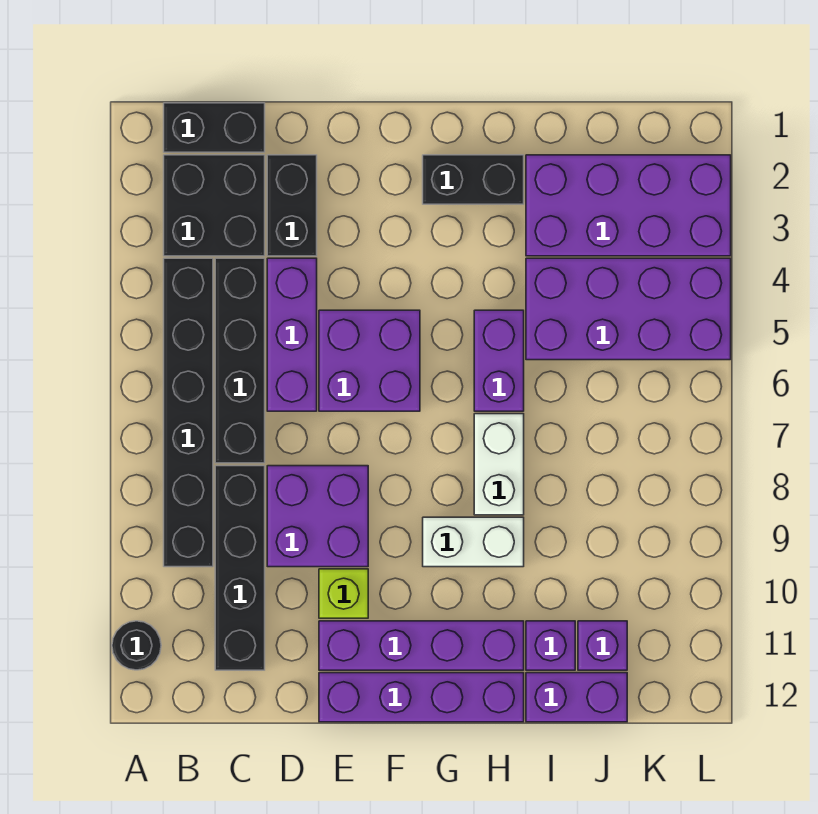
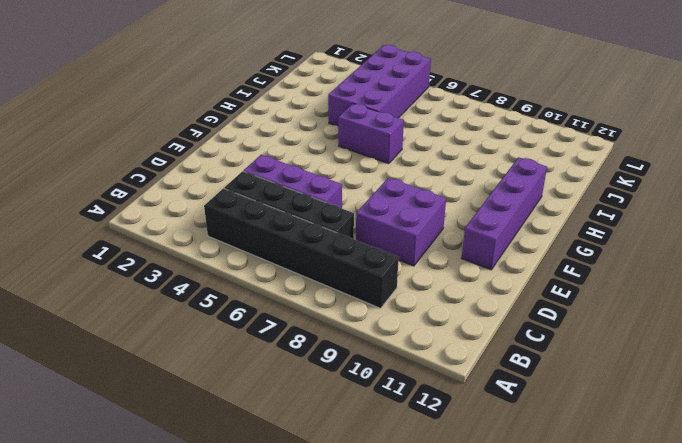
none -> black 1x1 round brick [112,621,161,670]
none -> black 1x2 brick [164,103,265,152]
none -> black 2x2 brick [164,155,265,256]

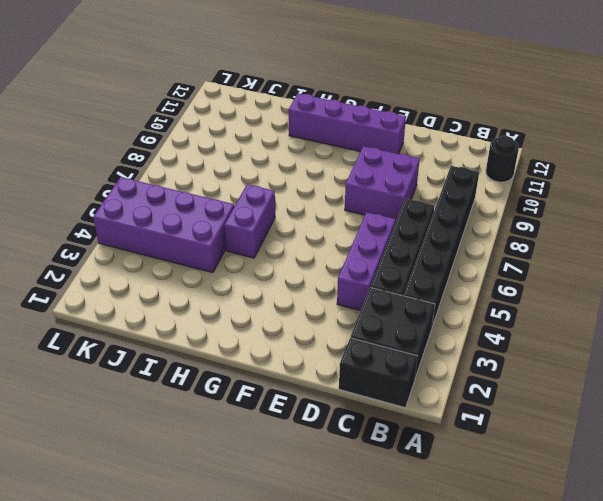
none -> black 1x4 brick [215,466,265,670]
none -> black 1x2 brick [267,155,317,256]
none -> purple 2x2 brick [319,310,420,411]

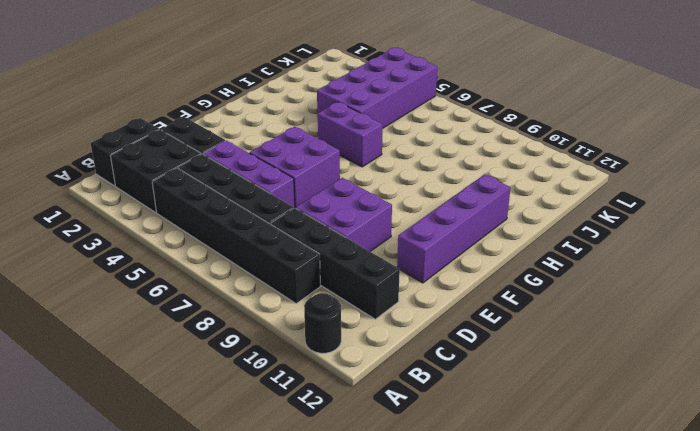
none -> lime 1x1 brick [319,569,368,618]
none -> purple 1x4 brick [319,673,524,722]
none -> black 1x2 brick [423,155,524,204]

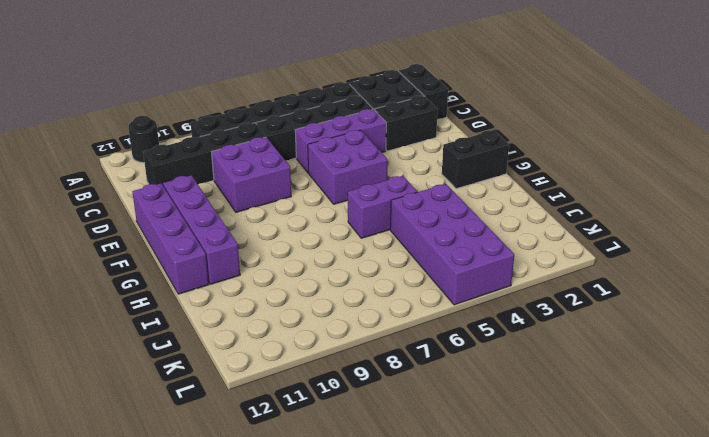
black 1x2 brick [442,130,509,189] -> black 1x2 brick turned to [423,155,524,204]
none -> lime 1x1 brick [319,569,368,618]
none -> white 1x2 brick [423,517,524,567]
none -> white 1x2 brick [474,414,524,515]

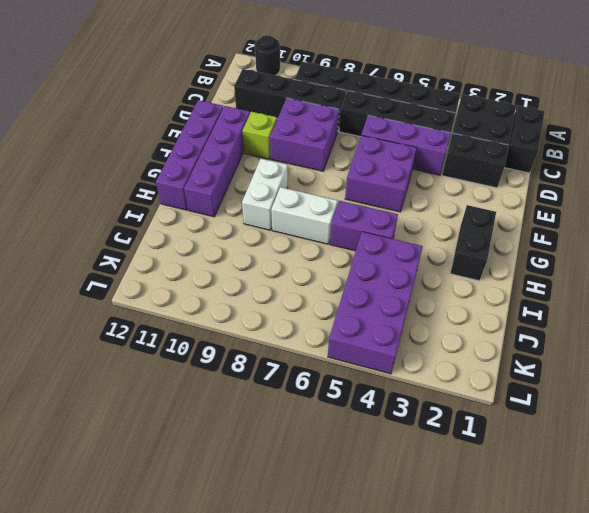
none -> purple 2x4 brick [526,155,731,256]
none -> purple 1x1 brick [526,621,575,670]
none -> purple 1x2 brick [526,673,627,722]

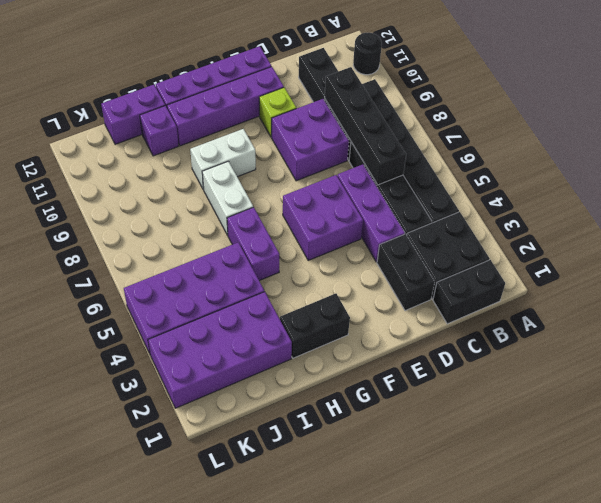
black 1x4 brick [325,67,406,185] -> none
none -> purple 1x1 brick [578,621,627,670]

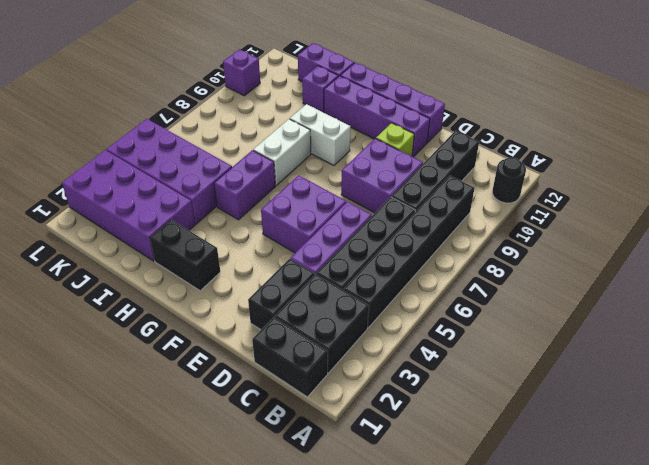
purple 1x1 brick [223,49,260,96] -> purple 1x1 brick moved to [578,621,627,670]

